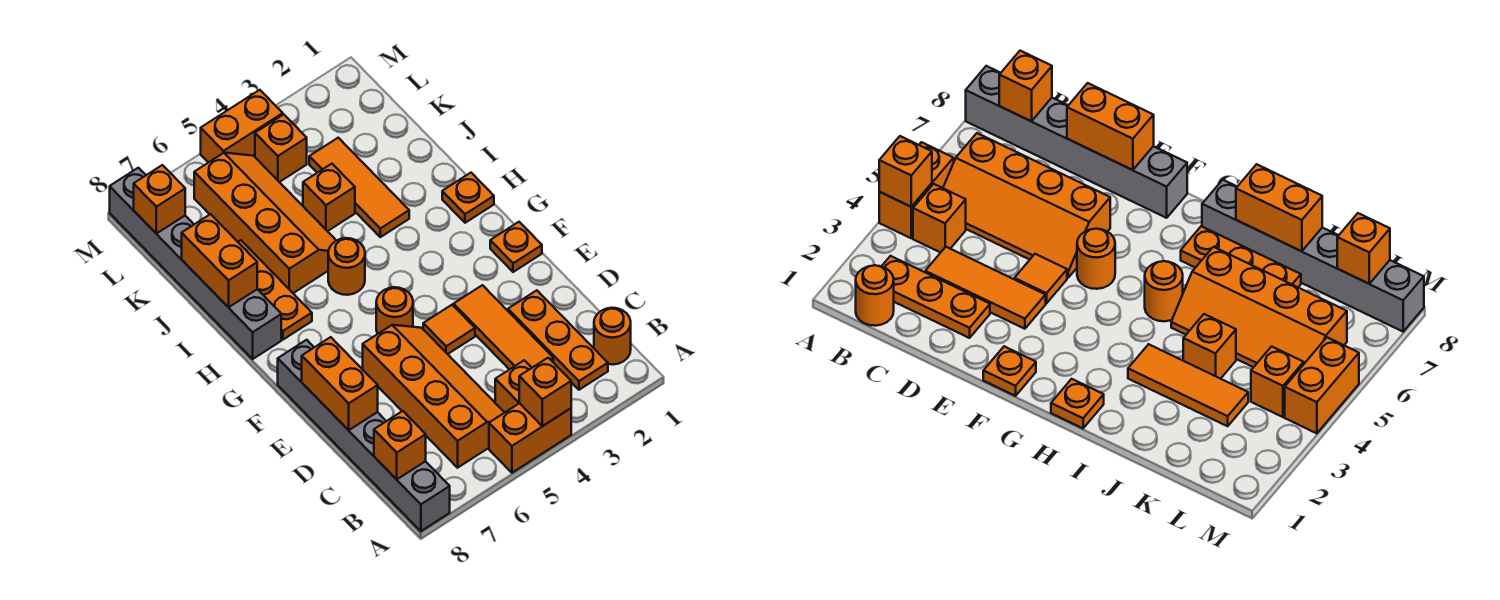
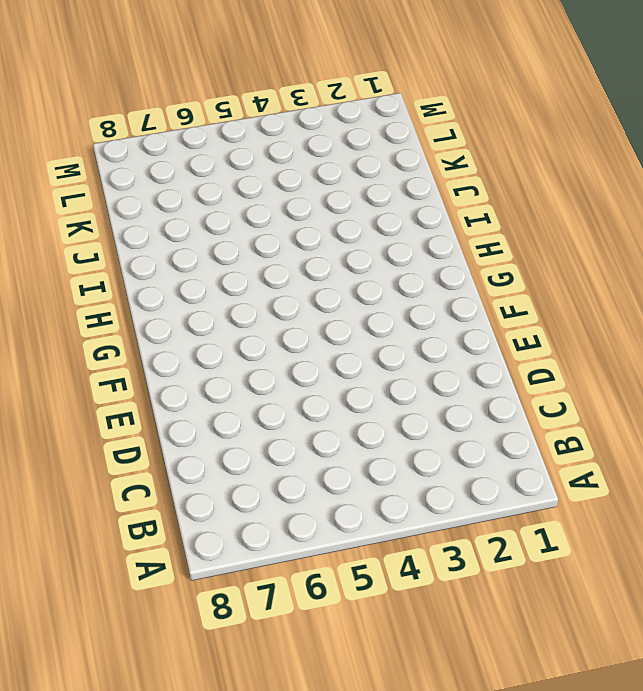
none -> orange 1x2 brick [489,403,571,473]
none -> grey 1x6 brick [278,340,450,531]
none -> orange 1x1 round brick [594,308,631,365]

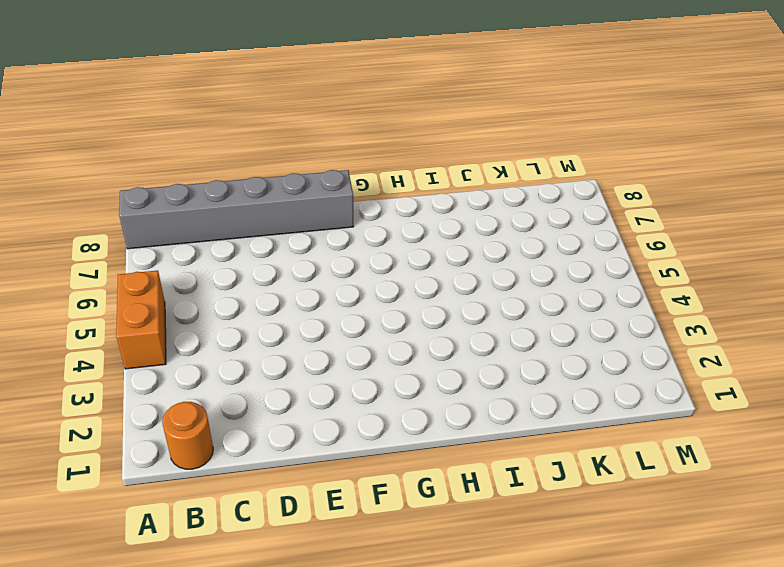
none -> orange 1x3 plate [508,290,608,390]
none -> orange 1x1 brick [495,360,531,412]
none -> orange 2x4 slope [363,325,505,468]

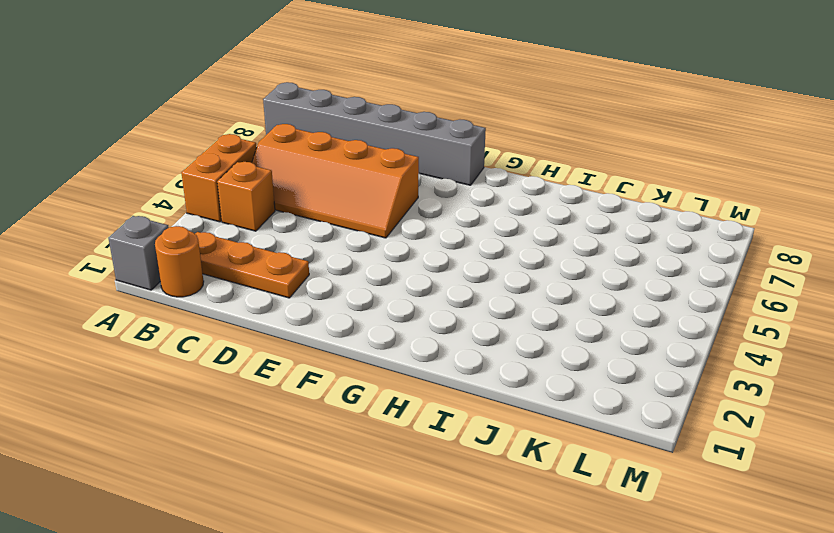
grey 1x1 brick [108,216,169,290] -> none
none -> orange 1x3 tile [454,285,553,370]
none -> orange 1x1 tile [423,305,475,354]
none -> orange 1x1 plate [490,222,542,272]

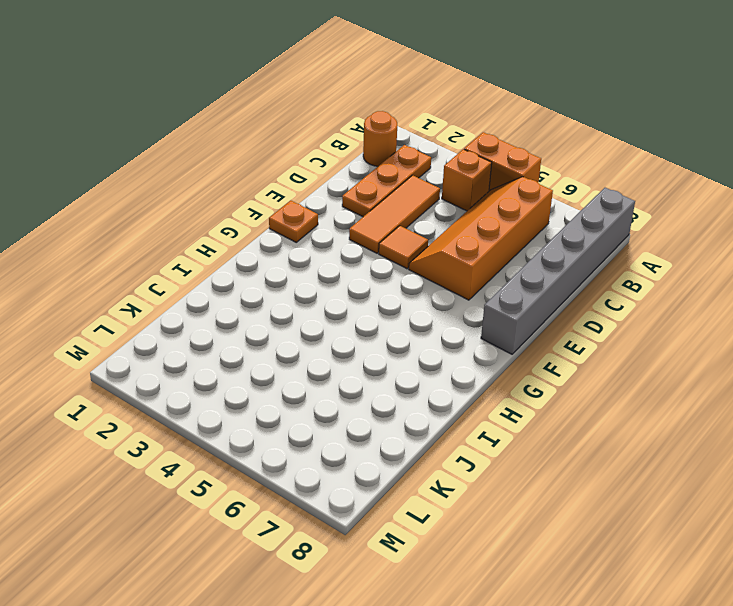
none -> orange 1x1 round brick [376,287,413,334]
none -> orange 1x1 plate [442,173,494,223]
none -> orange 1x1 round brick [328,238,365,295]

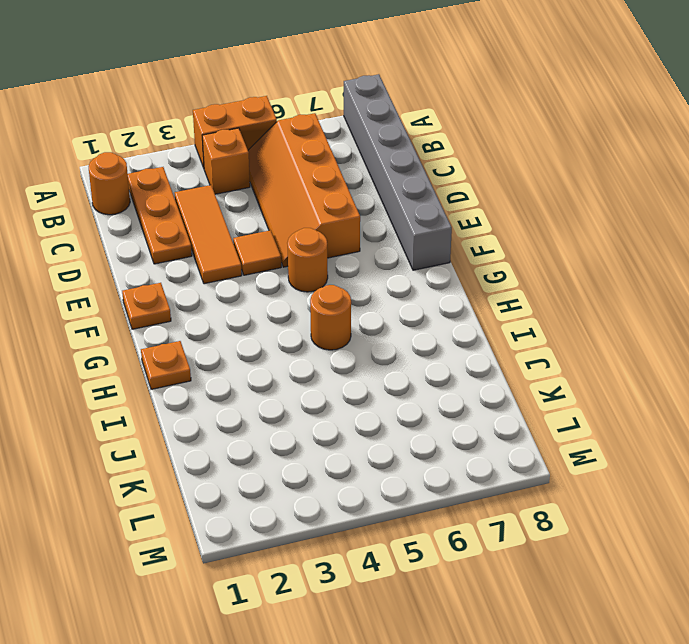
none -> orange 1x3 plate [238,240,312,340]
none -> grey 1x6 brick [110,168,281,359]
none -> orange 1x3 tile [309,138,409,237]

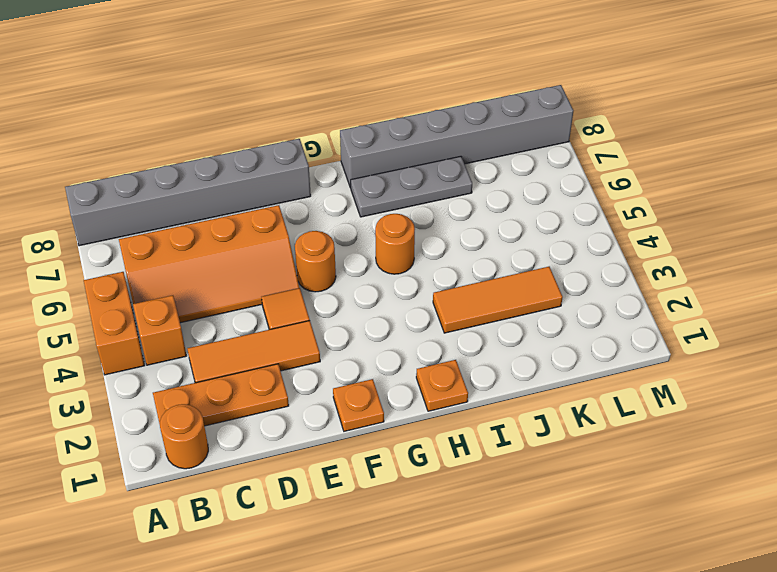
grey 1x3 plate [351,156,472,217] -> orange 1x3 plate [238,240,312,340]
none -> orange 2x4 slope [194,153,336,293]
none -> orange 1x1 brick [303,164,355,231]
none -> orange 1x1 brick [255,114,307,182]

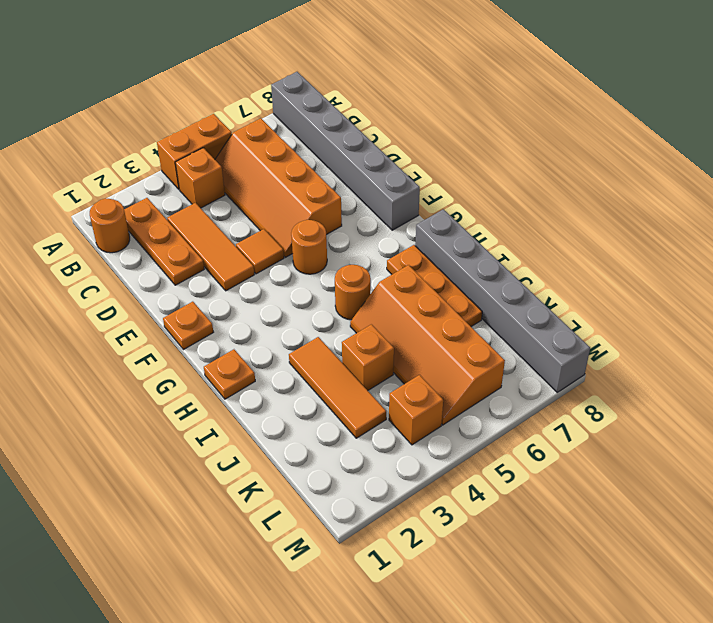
none -> orange 1x2 brick [201,90,283,163]
none -> orange 1x1 brick [519,358,571,426]
none -> orange 1x1 brick [374,411,426,479]

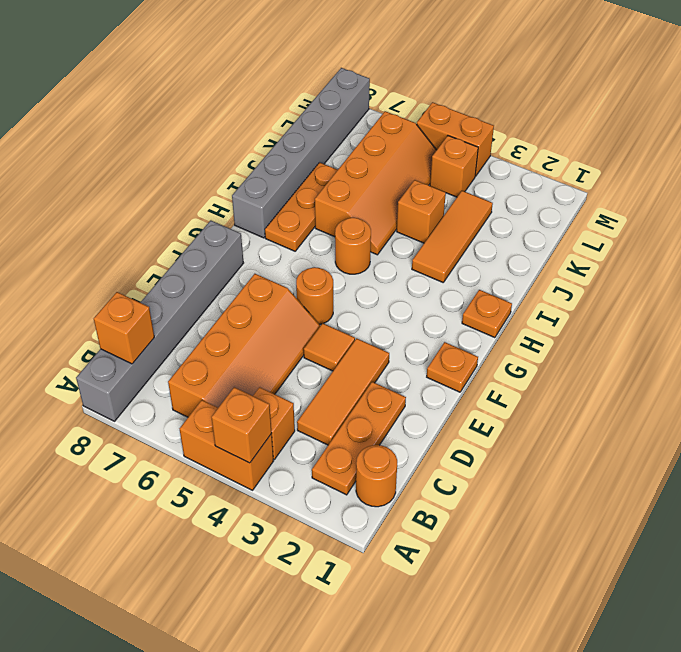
none -> orange 1x2 brick [302,337,378,430]
none -> orange 1x2 brick [182,214,257,307]
none -> orange 1x1 brick [134,165,185,234]

